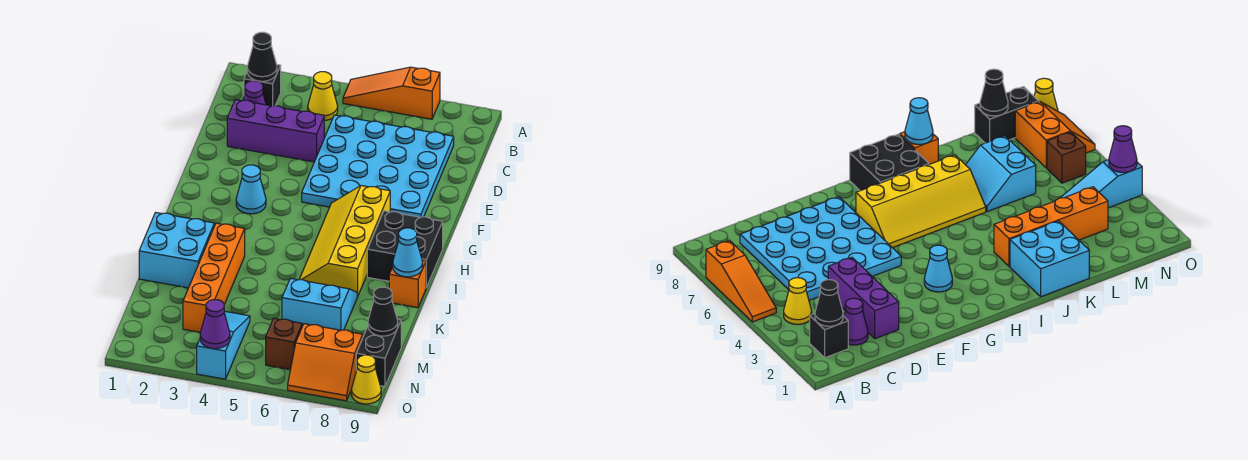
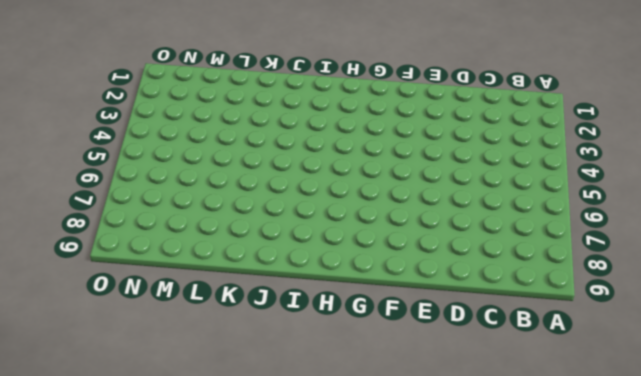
none -> orange 1x3 slope [343,67,440,119]
none -> black 1x1 brick [244,65,281,106]
none -> yellow 1x1 cone [308,72,338,121]

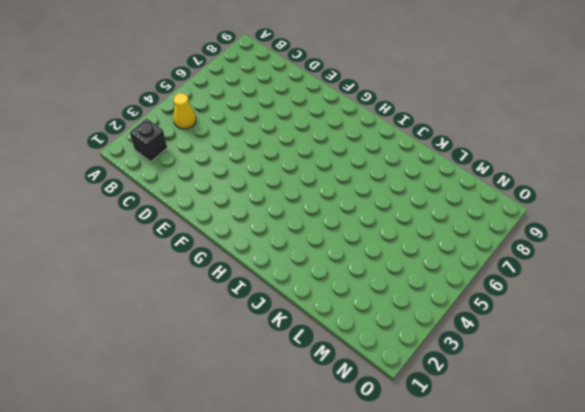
none -> orange 1x3 slope [343,67,440,119]
none -> purple 1x1 cone [243,81,266,105]
none -> cyan 4x4 plate [302,115,454,217]

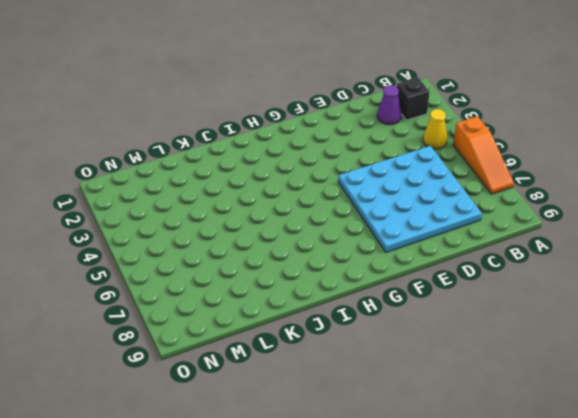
orange 1x3 slope [453,116,514,194] -> orange 1x3 slope turned to [343,67,440,119]
none -> purple 1x3 brick [227,100,324,162]
none -> cyan 1x1 cone [236,165,266,214]
none -> yellow 2x4 slope [299,186,390,297]

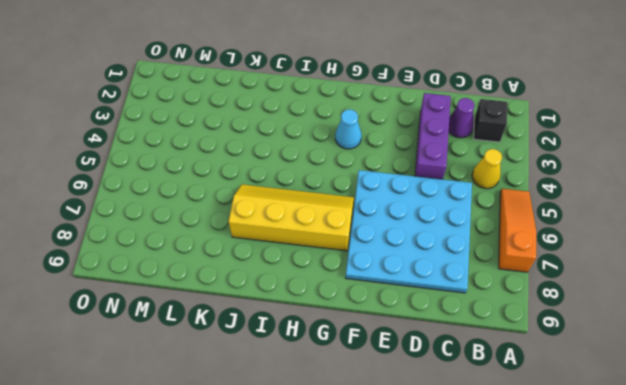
none -> black 2x2 brick [367,211,443,288]
none -> cyan 2x2 brick [139,212,214,288]
none -> orange 1x4 brick [183,223,245,332]

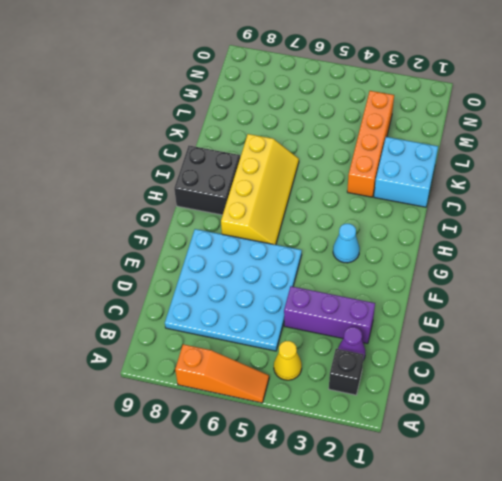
none -> orange 1x1 brick [389,260,426,308]
none -> cyan 2x2 slope [282,278,357,330]
none -> cyan 1x3 slope [197,311,250,379]

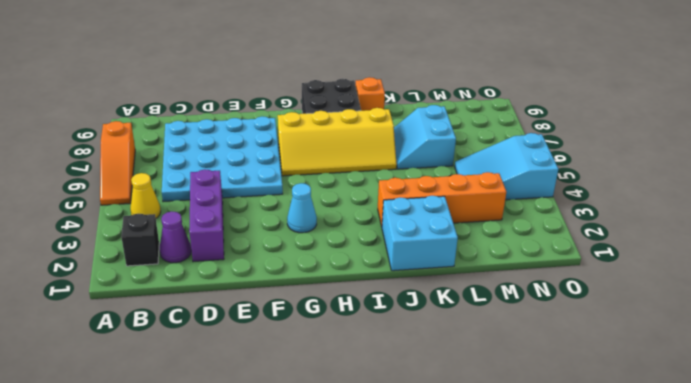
cyan 2x3 slope [455,133,558,200] -> cyan 1x3 slope [197,311,250,379]
none -> black 1x2 brick [356,319,401,386]
none -> brown 1x1 brick [266,318,302,370]
none -> orange 2x2 slope [288,324,363,401]

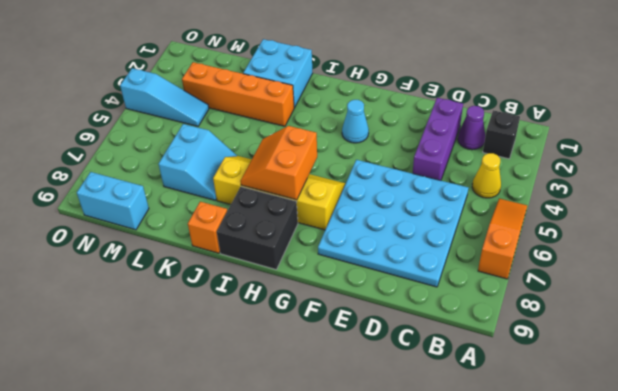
orange 2x2 slope [241,126,317,200] -> orange 2x2 slope moved to [288,324,363,401]
cyan 1x2 brick [77,172,149,230] -> black 1x2 brick [356,319,401,386]
none -> brown 1x1 brick [266,318,302,370]
none -> yellow 1x1 cone [351,355,381,404]
none -> black 1x1 cone [247,32,277,81]

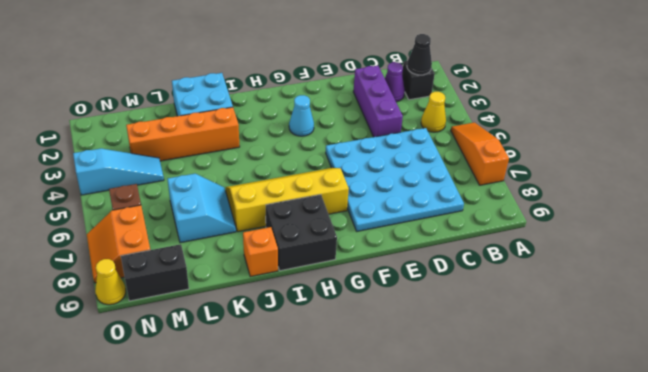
none -> cyan 1x1 cone [393,228,423,277]
none -> black 1x1 cone [368,287,398,336]
none -> purple 1x1 cone [200,300,230,349]

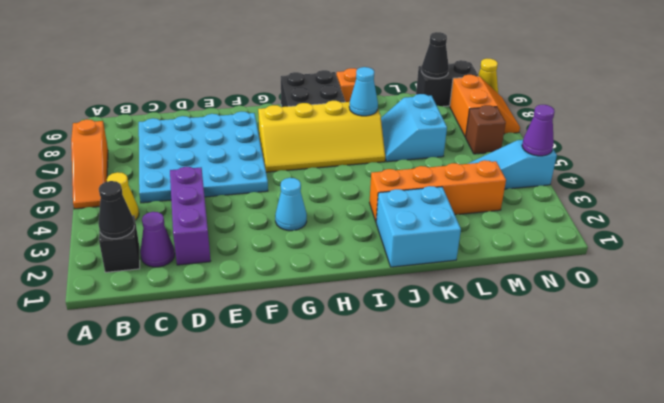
cyan 1x1 cone [349,67,378,116] -> cyan 1x1 cone moved to [393,228,423,277]

